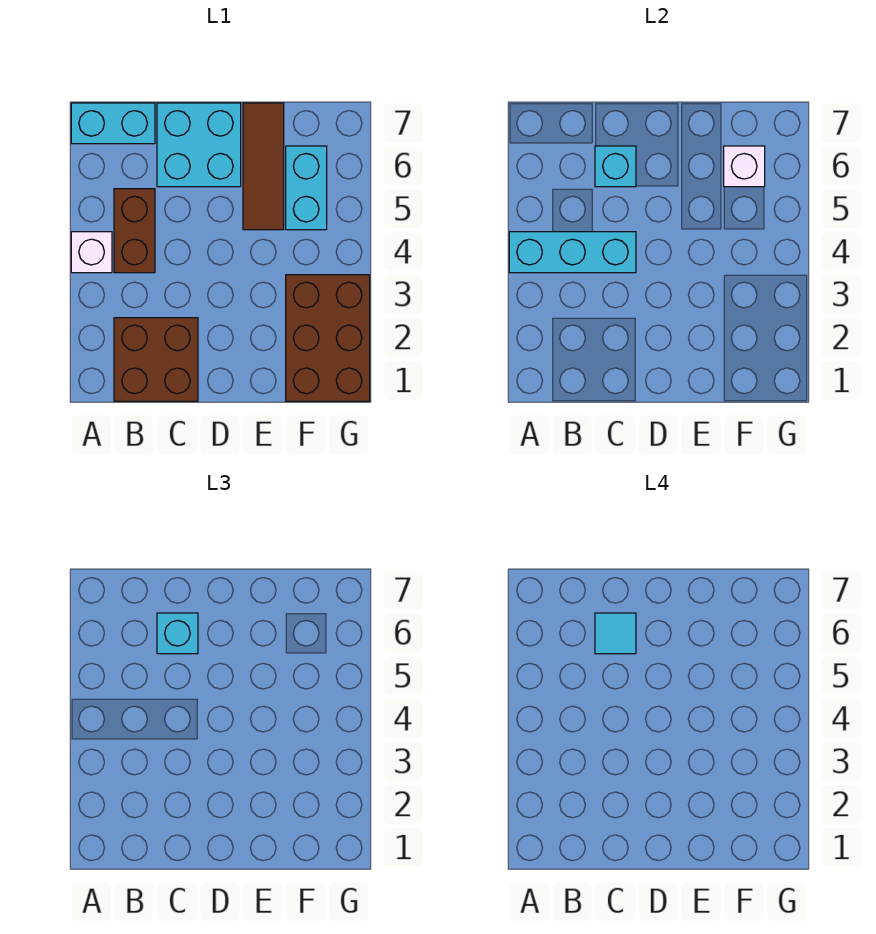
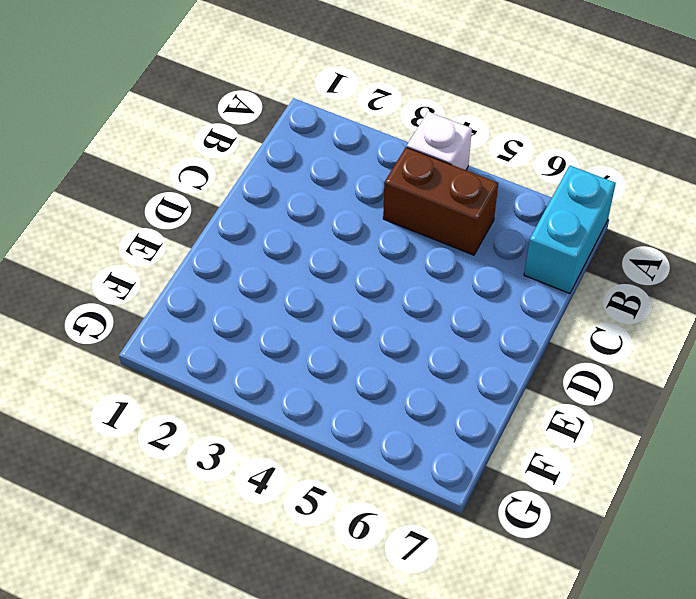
none -> brown 2x2 brick [114,318,198,401]
none -> cyan 2x2 brick [157,103,241,187]
none -> brown 1x3 tile [243,103,284,230]

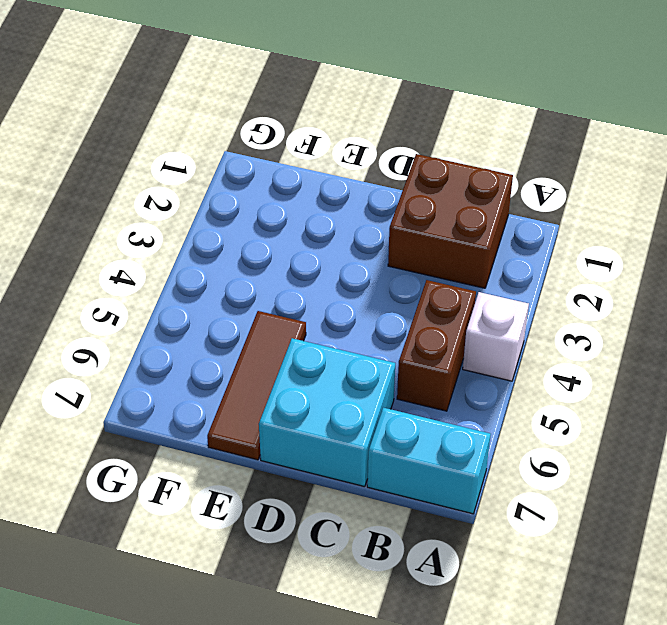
none -> brown 2x3 brick [286,275,370,401]
none -> cyan 1x2 brick [286,146,327,230]
none -> cyan 1x3 brick [509,232,636,273]

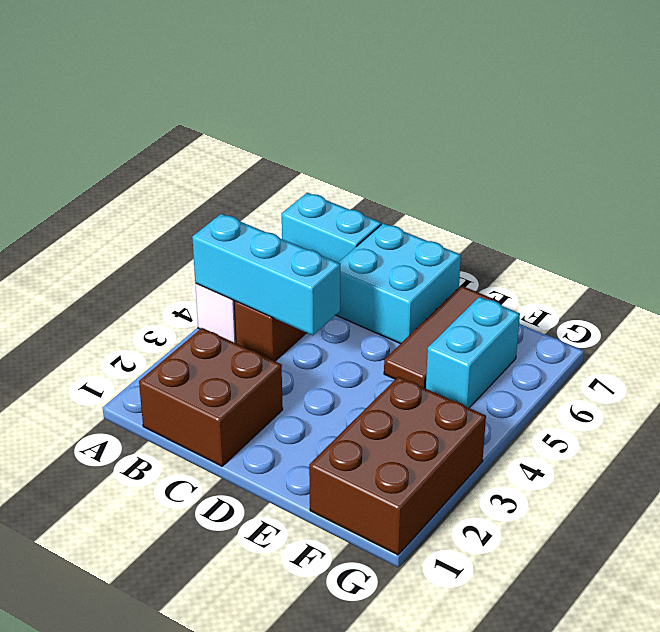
none -> cyan 1x1 brick [595,146,636,187]
none -> white 1x1 brick [724,146,765,187]
none -> cyan 1x1 brick [157,613,198,654]

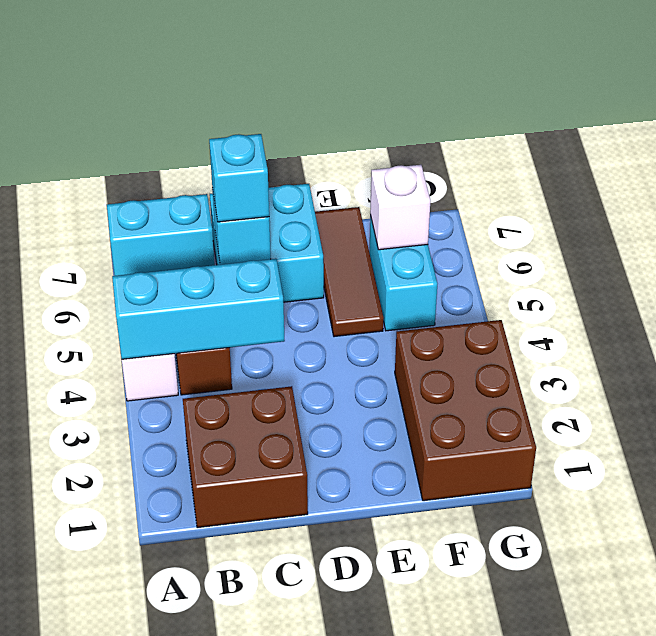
none -> cyan 1x1 tile [595,613,636,654]

